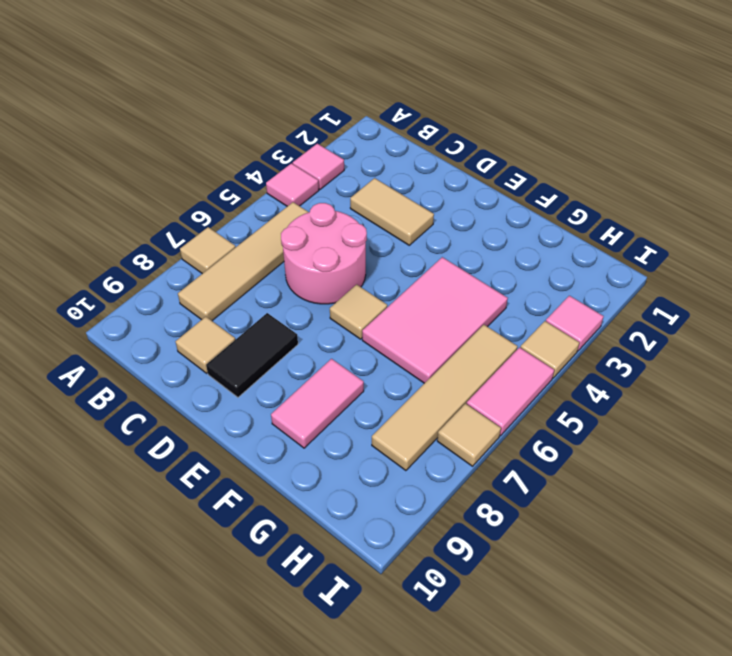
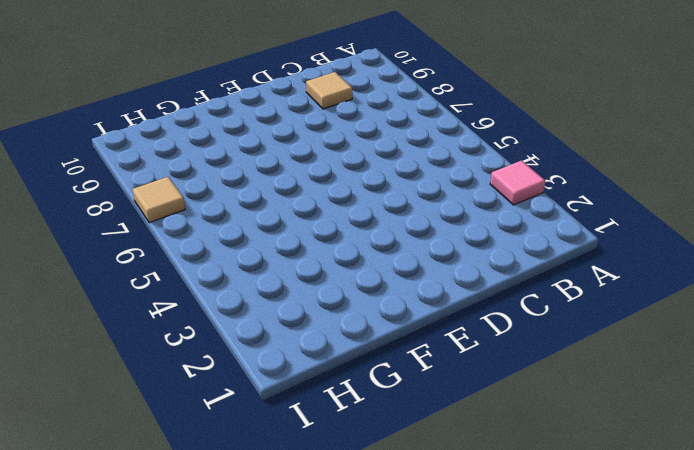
none -> pink 1x1 tile [266,163,319,206]
none -> tan 1x1 tile [180,227,236,274]
none -> tan 1x4 tile [178,202,308,321]

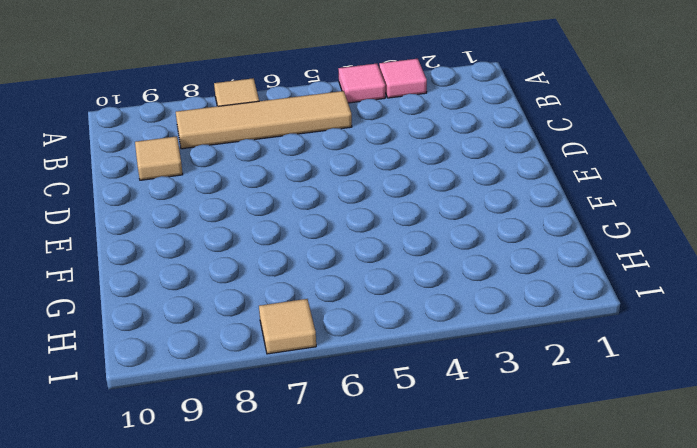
none -> tan 1x2 tile [350,178,434,245]
none -> pink 2x2 round brick [281,203,367,304]
none -> black 1x2 tile [206,313,298,397]

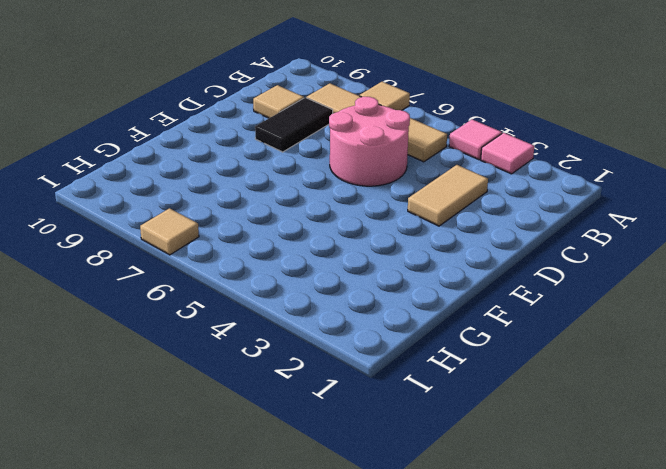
black 1x2 tile [255,97,333,152] -> black 1x2 tile turned to [206,313,298,397]
none -> tan 1x1 tile [330,284,387,339]
none -> pink 2x3 tile [362,257,508,383]
none -> pink 1x2 tile [271,359,364,448]

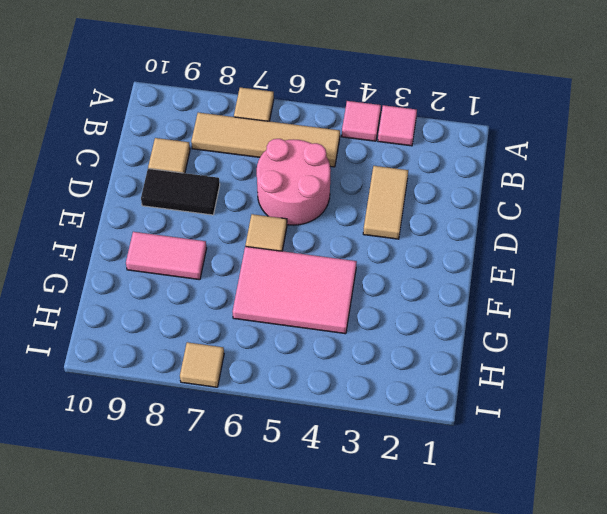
none -> tan 1x4 tile [372,325,518,471]
none -> pink 1x1 tile [546,296,604,351]
none -> tan 1x1 tile [520,321,580,378]

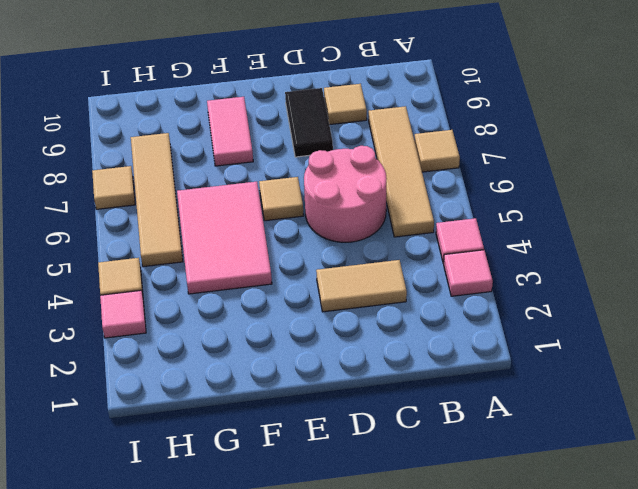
none -> pink 1x2 tile [467,347,554,436]

